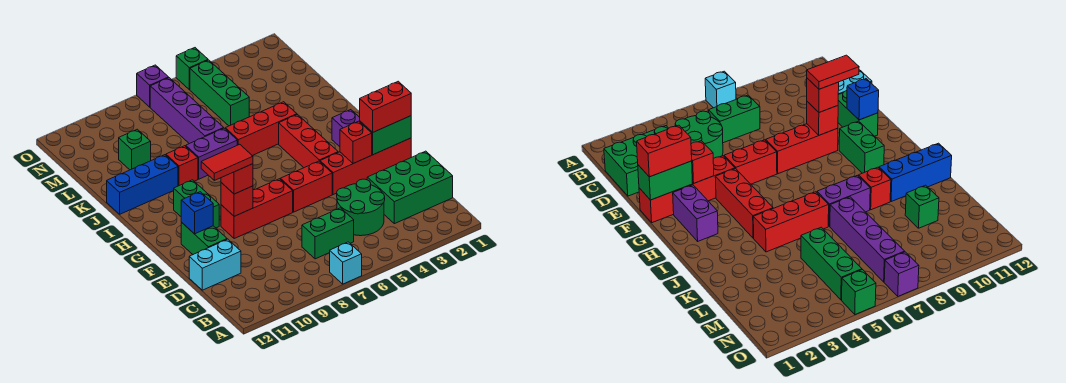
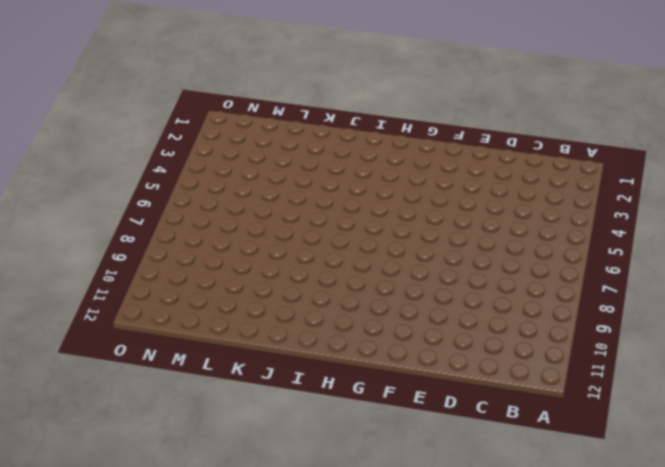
none -> cyan 1x1 brick [330,242,362,284]
none -> green 2x3 brick [367,151,453,224]
none -> green 2x2 round brick [337,179,385,236]

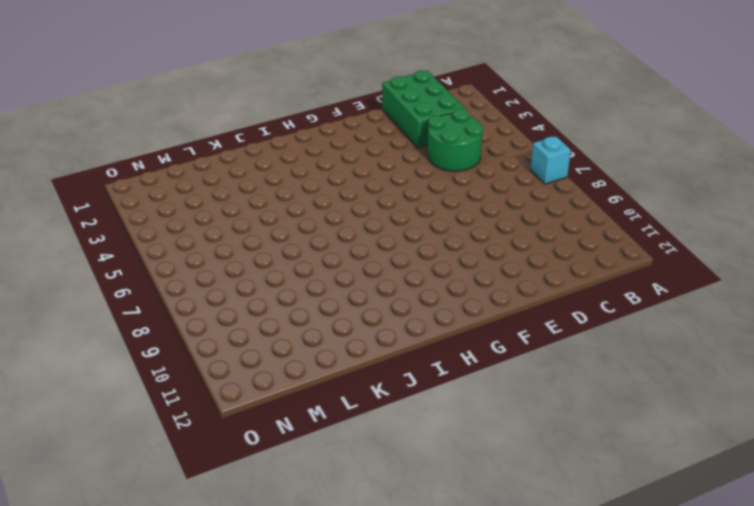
none -> green 1x2 brick [302,208,354,259]
none -> cyan 1x2 brick [189,239,241,290]
none -> green 1x2 brick [181,223,227,254]

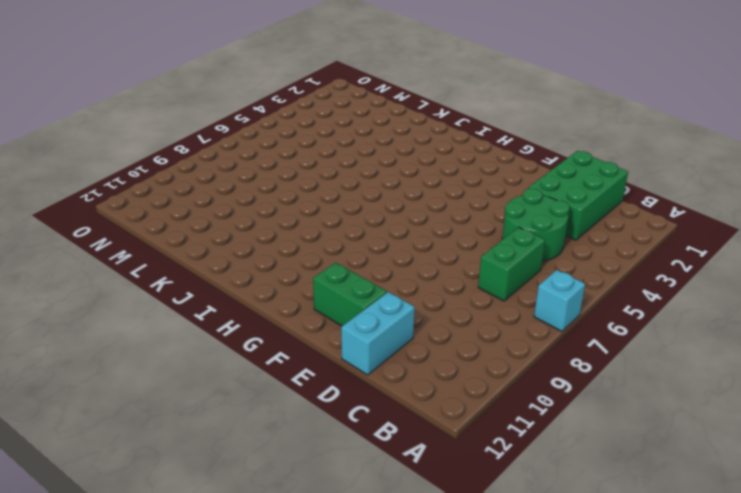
none -> red 1x4 brick [320,138,411,195]
none -> red 1x2 brick [280,161,332,212]
none -> red 1x3 brick [221,179,293,239]

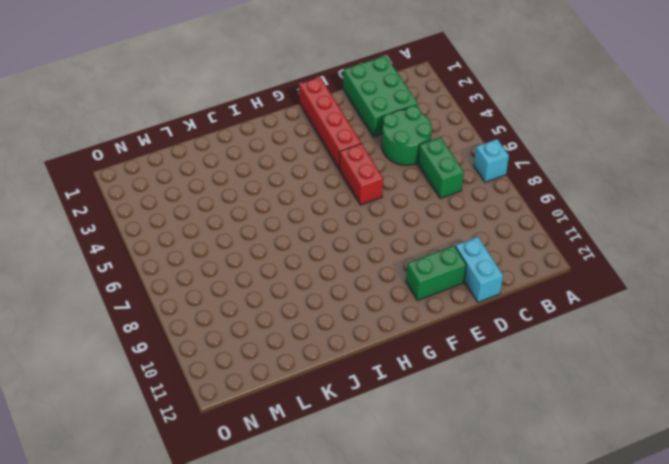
none -> red 1x3 brick [221,179,293,239]
none -> purple 1x2 brick [332,110,360,147]
none -> red 1x3 brick [279,115,338,168]

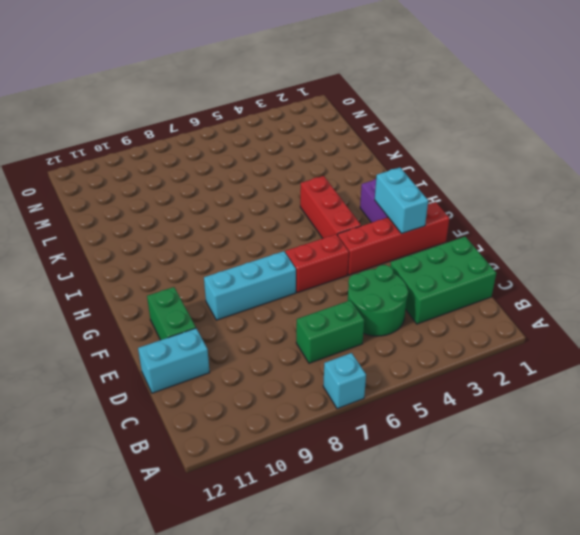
cyan 1x2 brick [375,168,428,234] -> green 1x2 brick [360,116,411,155]
cyan 1x3 brick [204,251,296,320] -> red 1x3 brick [221,179,293,239]
none -> green 1x2 brick [174,180,219,228]
none -> red 1x3 brick [225,102,297,156]
none -> purple 1x2 brick [186,128,237,179]

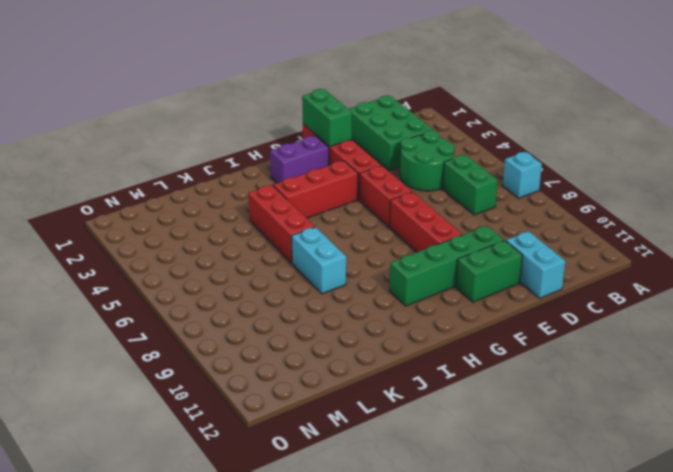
green 1x4 brick [389,226,504,306] -> green 1x2 brick [174,180,219,228]
cyan 1x2 brick [292,227,346,294] -> purple 1x2 brick [186,128,237,179]
none -> red 1x1 brick [166,146,198,186]
none -> blue 1x3 brick [107,155,178,214]
none -> purple 1x4 brick [150,78,223,144]

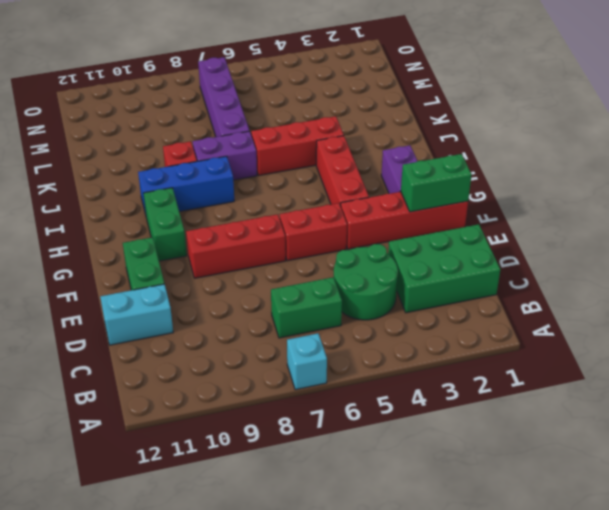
blue 1x3 brick [138,156,234,214] -> blue 1x3 brick moved to [107,155,178,214]
none -> green 1x3 brick [190,60,249,126]
none -> green 1x1 brick [119,129,151,170]
none -> green 1x1 brick [176,48,208,90]

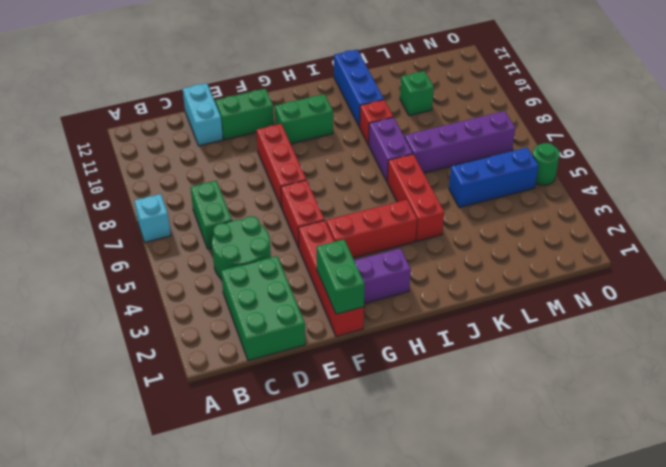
blue 1x3 brick [449,148,538,208] -> green 1x3 brick [190,60,249,126]
green 1x1 round brick [533,143,560,185] -> green 1x1 brick [176,48,208,90]
none -> purple 1x1 brick [137,65,169,107]
none -> red 1x1 brick [340,121,372,163]
none -> red 1x1 brick [221,183,253,216]

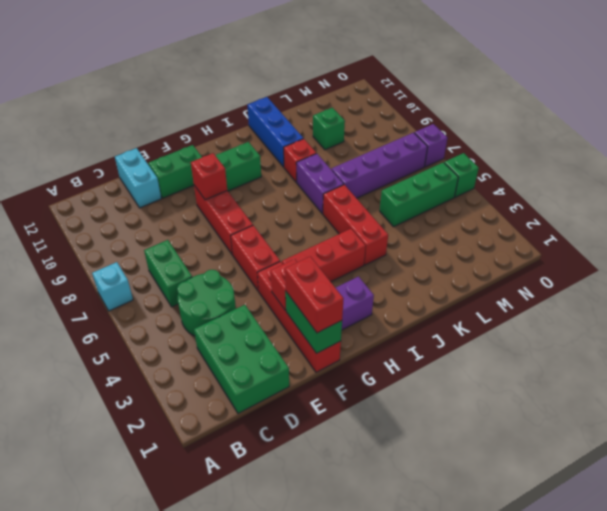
none -> blue 1x1 brick [181,192,213,234]
none -> red 1x1 brick [221,164,253,194]
none -> red 1x2 tile [201,144,253,180]

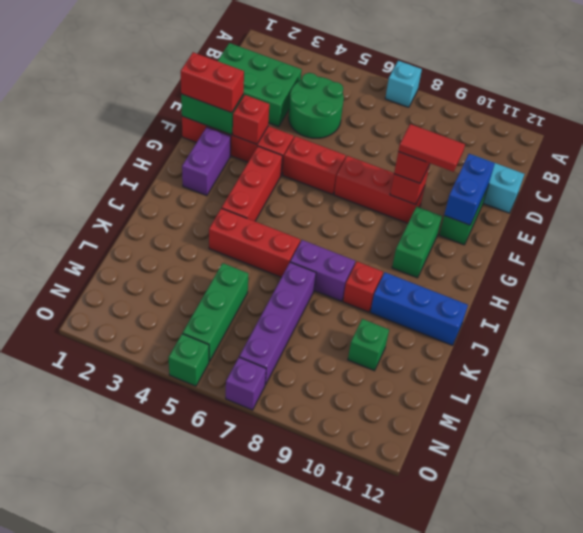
blue 1x2 brick [444,154,495,225] -> blue 1x1 brick [181,192,213,234]
none -> green 1x2 brick [302,208,354,259]

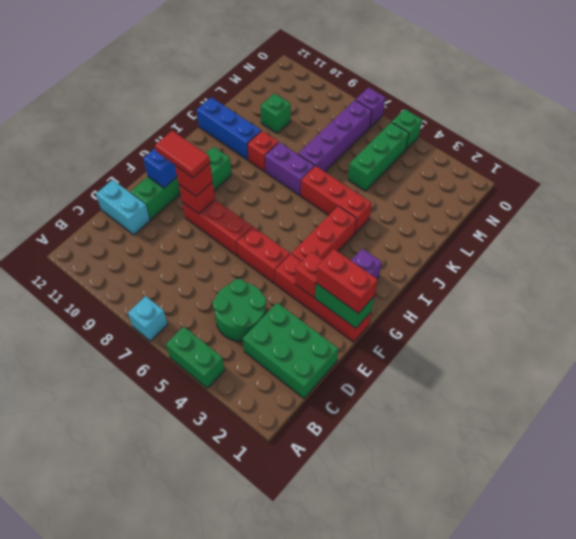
green 1x2 brick [166,327,225,388] -> green 1x2 brick moved to [302,208,354,259]

